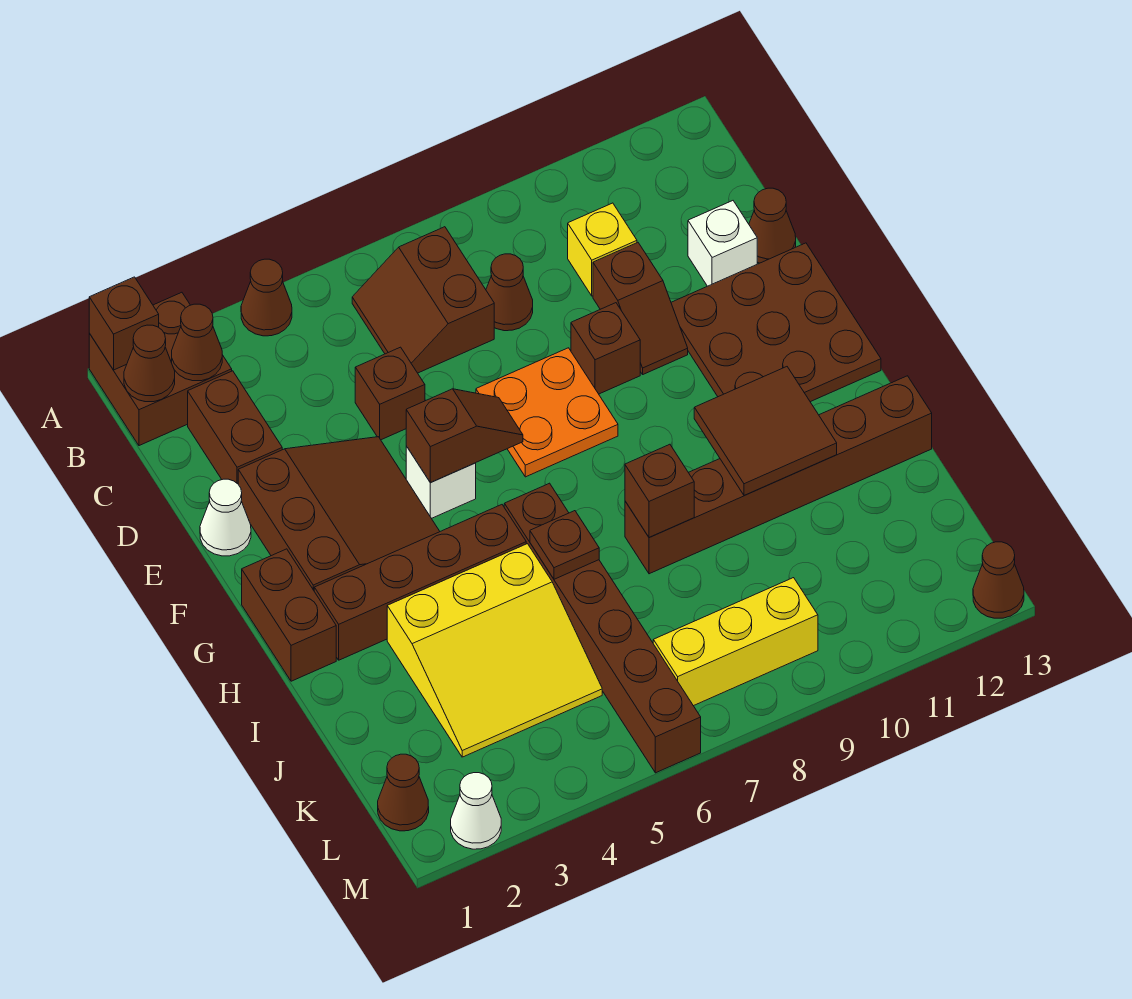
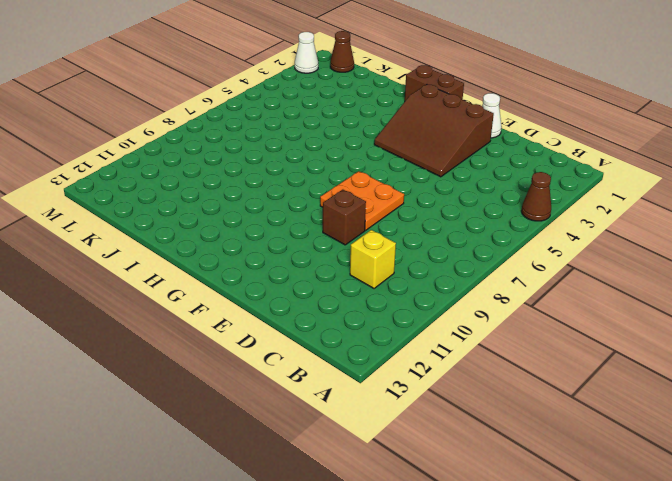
none -> brown 2x2 brick [89,292,232,446]
none -> brown 2x2 slope [352,227,494,373]
none -> brown 1x2 brick [188,371,282,484]
none -> brown 1x1 cone [486,254,533,331]

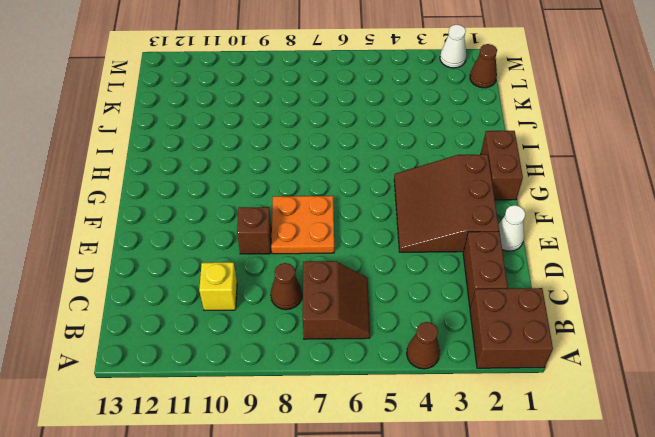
none -> brown 1x1 brick [355,347,425,440]
none -> brown 1x2 slope [593,243,688,374]
none -> white 1x1 brick [688,201,757,286]
none -> brown 1x1 cone [749,188,796,263]

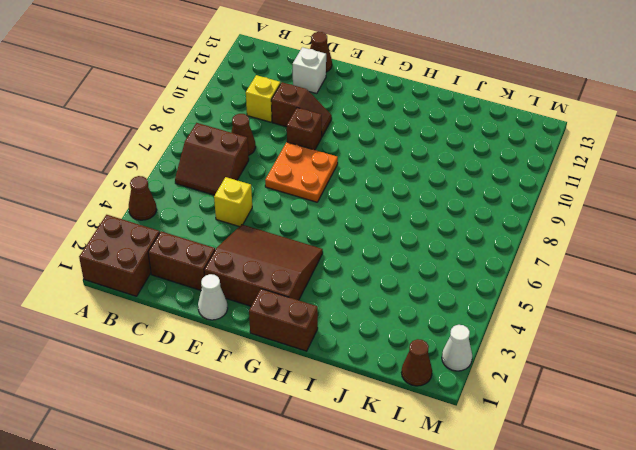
yellow 1x1 brick [214,177,252,227] -> brown 1x1 brick [355,347,425,440]
none -> brown 3x3 plate [671,243,881,402]
none -> white 1x1 brick [406,446,476,518]
none -> brown 1x4 brick [314,505,526,660]
none -> brown 1x6 brick [504,483,701,773]

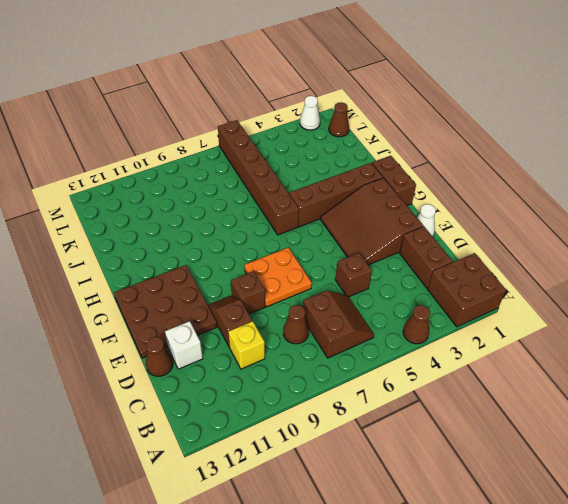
none -> white 1x1 brick [406,446,476,518]
none -> yellow 3x3 slope [387,544,602,757]
none -> brown 1x6 brick [625,376,932,574]
none -> yellow 1x3 brick [653,578,818,706]

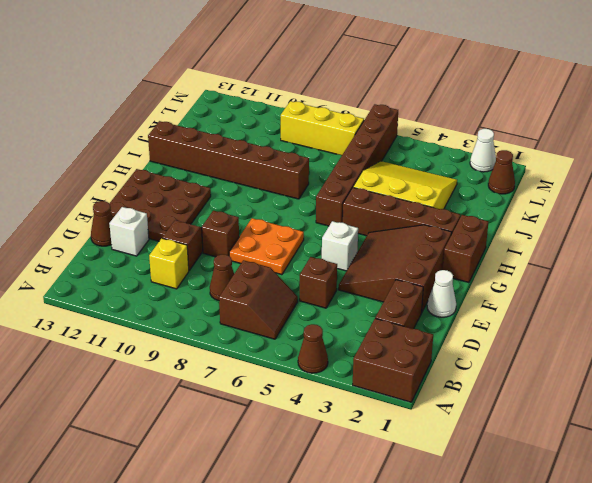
none -> brown 1x1 cone [973,542,1024,618]
none -> brown 1x1 brick [89,277,159,370]
none -> brown 1x1 cone [124,325,175,402]
none -> brown 1x1 cone [172,304,222,381]

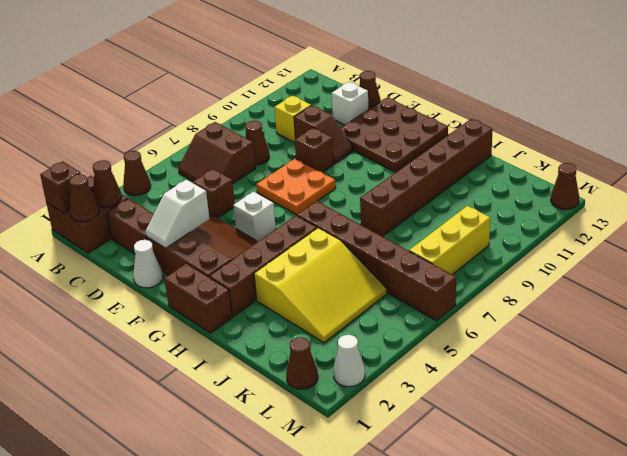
white 1x2 slope [146,180,210,248] -> none
none -> brown 1x2 slope [406,389,523,482]
none -> brown 2x2 tile [694,367,837,496]
none -> brown 1x1 plate [530,511,599,579]
none -> brown 1x1 brick [625,444,694,538]

